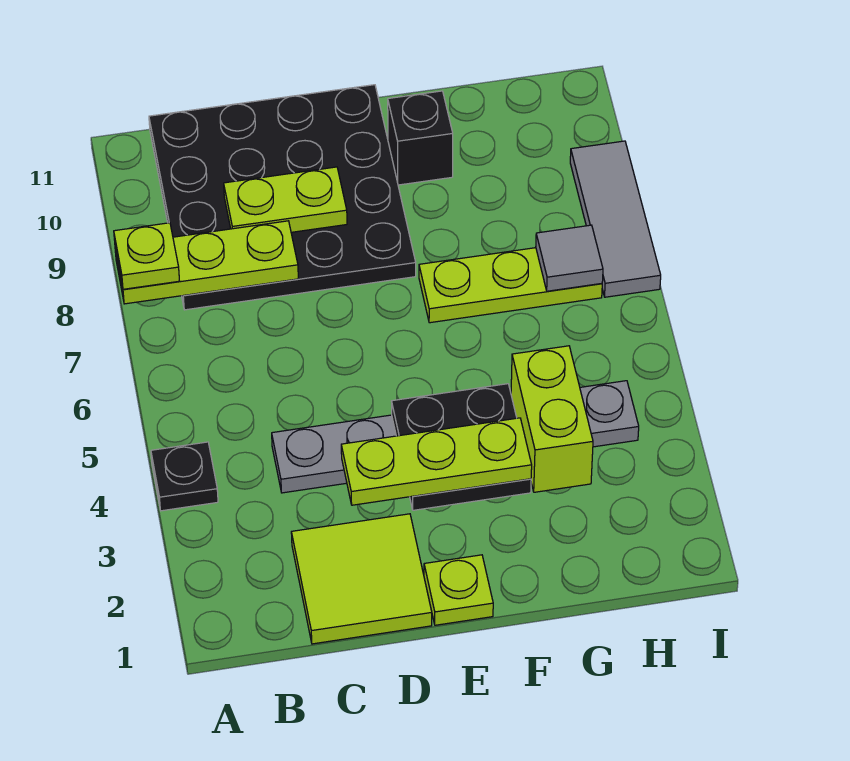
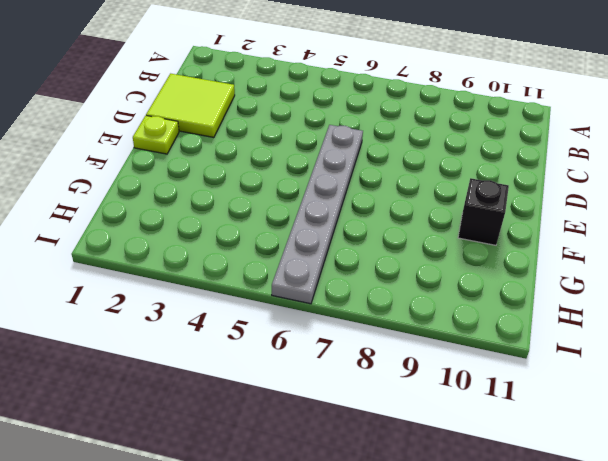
grey 1x6 plate [272,125,363,304] -> grey 1x6 plate moved to [272,381,639,493]
none -> black 1x1 plate [151,442,218,511]
none -> black 4x4 plate [149,85,416,310]
none -> lime 1x3 plate [419,248,602,323]

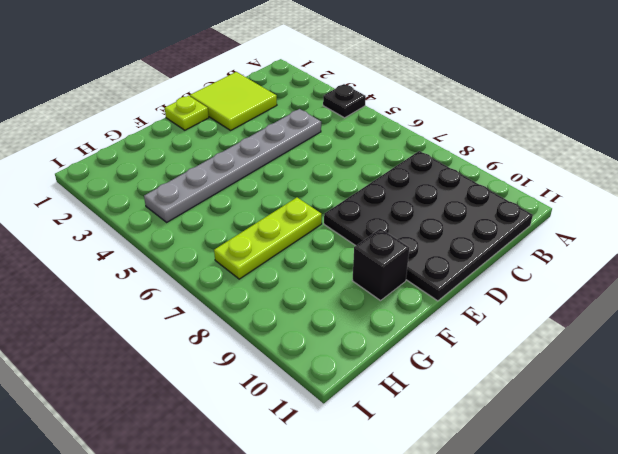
none -> grey 1x3 tile [570,141,661,297]
none -> lime 1x3 plate [115,221,298,304]
none -> lime 1x2 plate [224,167,347,232]

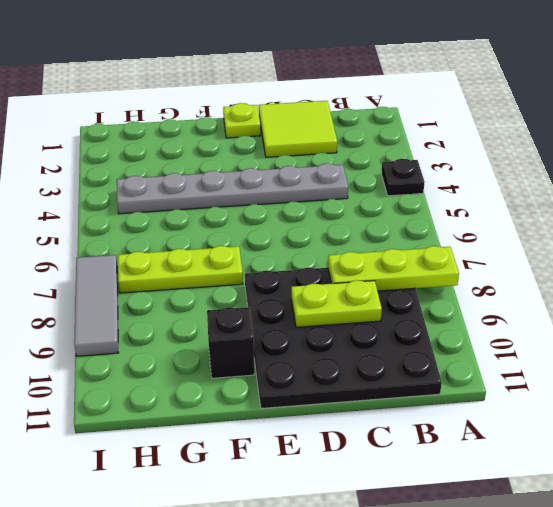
none -> black 2x2 plate [392,384,531,510]
none -> lime 1x2 brick [511,346,593,492]
none -> grey 1x1 tile [536,225,603,291]

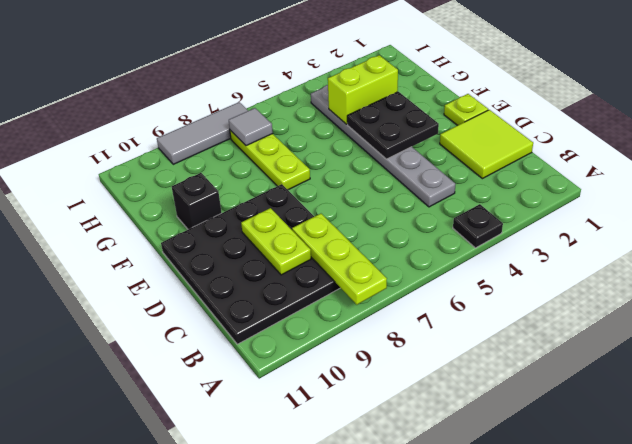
none -> lime 1x1 plate [114,223,179,289]
none -> lime 1x3 plate [341,418,532,505]

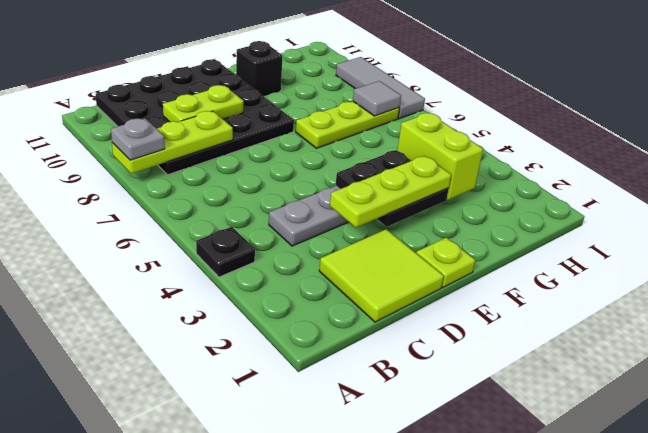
grey 1x1 plate [111,118,165,160] -> lime 1x1 plate [114,223,179,289]

